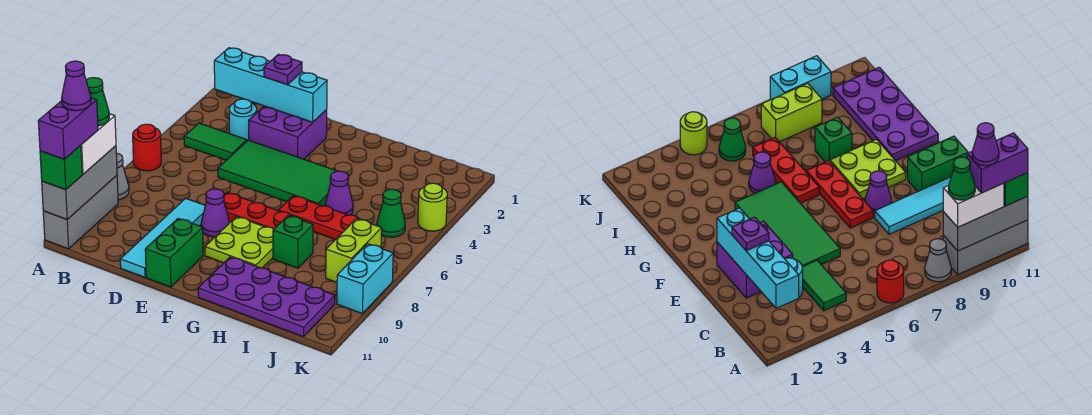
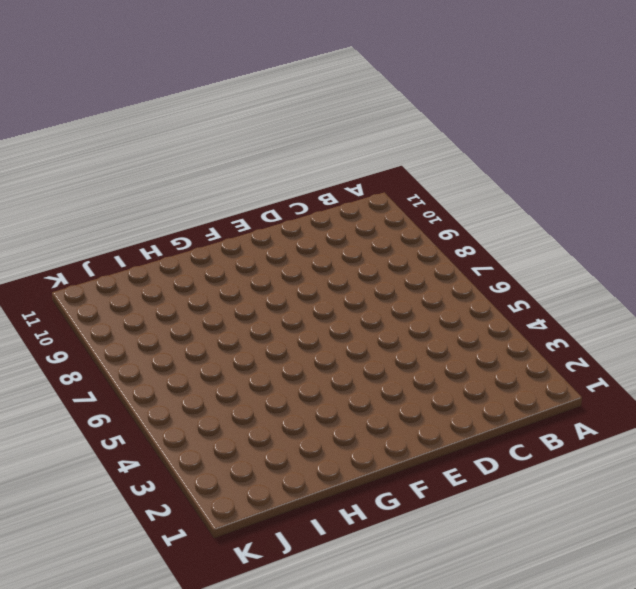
none -> red 1x1 round brick [133,124,161,171]
none -> grey 1x1 cone [116,153,129,200]
none -> grey 1x3 brick [43,176,118,249]

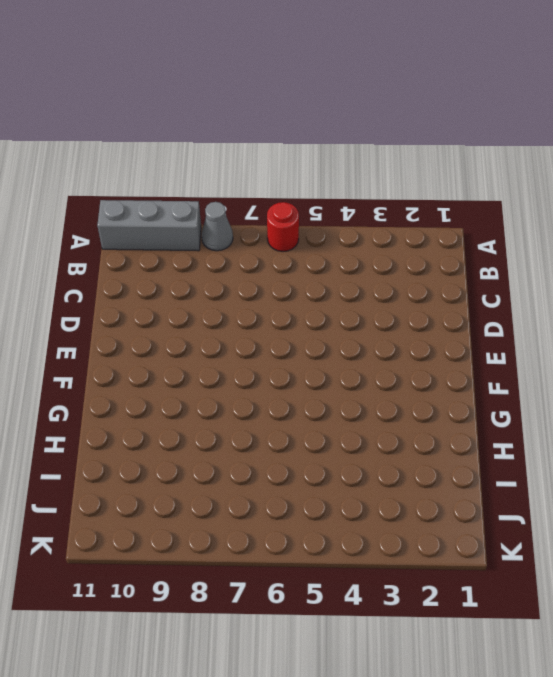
none -> green 1x2 tile [184,123,247,160]
none -> cyan 1x1 round brick [229,99,257,141]
none -> purple 2x2 brick [249,106,327,159]

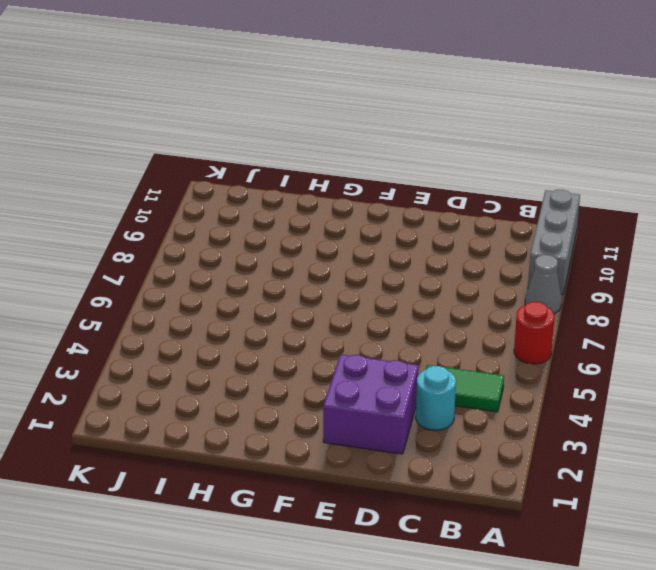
none -> green 2x4 tile [218,140,337,206]
none -> cyan 1x4 tile [120,198,205,277]
none -> red 1x3 plate [224,193,302,229]

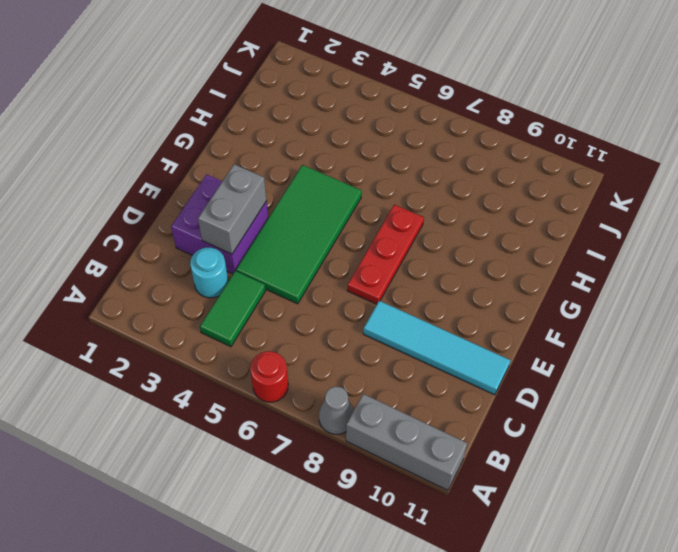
grey 1x2 brick [198,164,267,254] -> none
none -> purple 1x1 cone [201,189,230,237]
none -> green 1x2 brick [145,218,203,287]
none -> lime 2x2 plate [205,217,274,268]

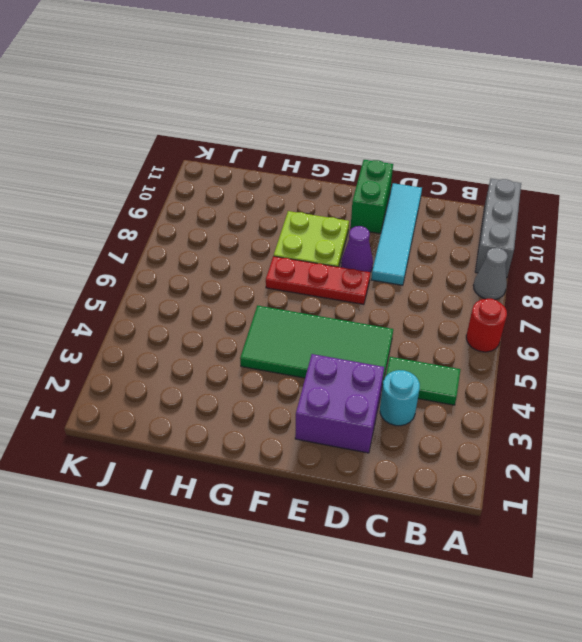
none -> red 1x3 plate [278,196,361,240]
none -> purple 2x4 plate [198,257,335,337]
none -> purple 1x1 cone [325,171,353,215]

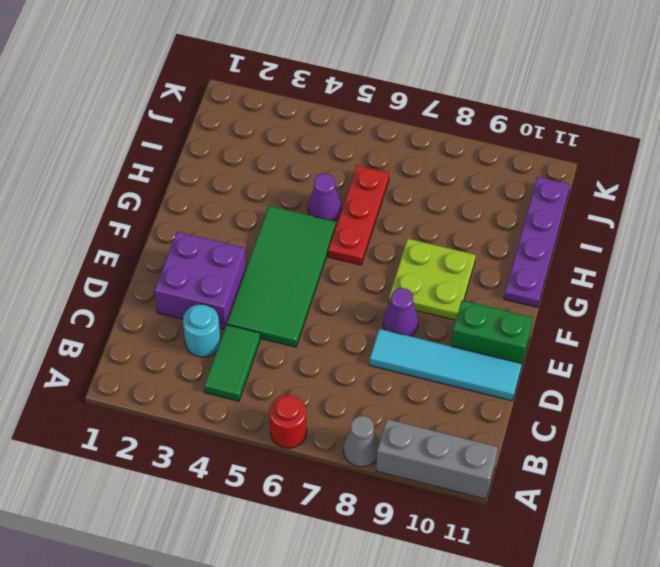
purple 1x4 plate [504,177,570,307] -> purple 2x4 plate [198,257,335,337]
none -> red 1x3 plate [224,193,302,229]
none -> green 1x1 brick [273,216,313,268]
none -> green 1x1 cone [377,189,405,237]

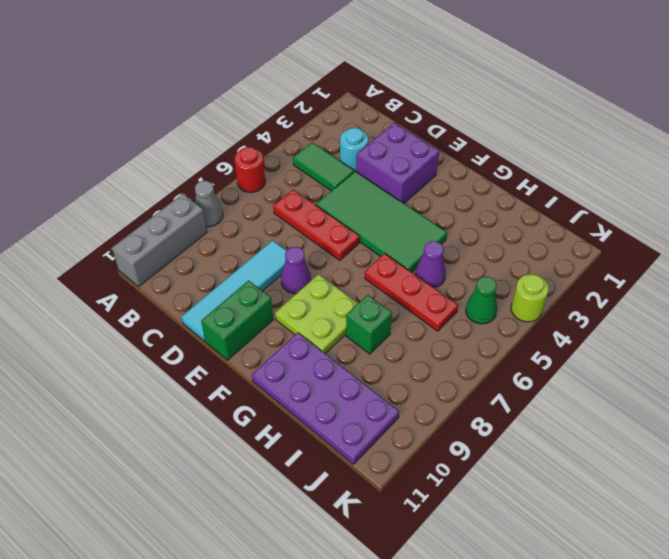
red 1x3 plate [273,190,360,260] -> red 1x3 plate moved to [224,193,302,229]
none -> lime 1x2 brick [326,219,382,283]
none -> cyan 1x2 brick [337,244,393,314]
none -> grey 1x3 brick [42,146,117,219]

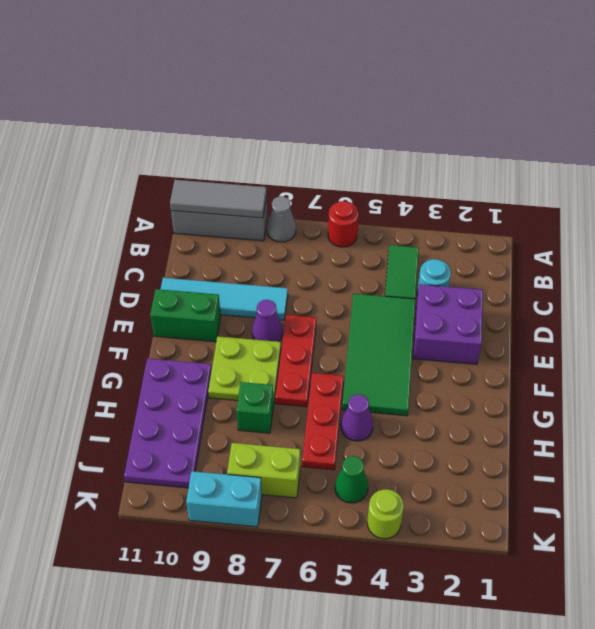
grey 1x3 tile [170,180,267,218] -> grey 1x3 brick [42,146,117,219]
none -> cyan 1x4 brick [214,48,327,122]
none -> white 1x2 brick [81,114,116,174]
none -> green 1x1 brick [40,145,82,190]

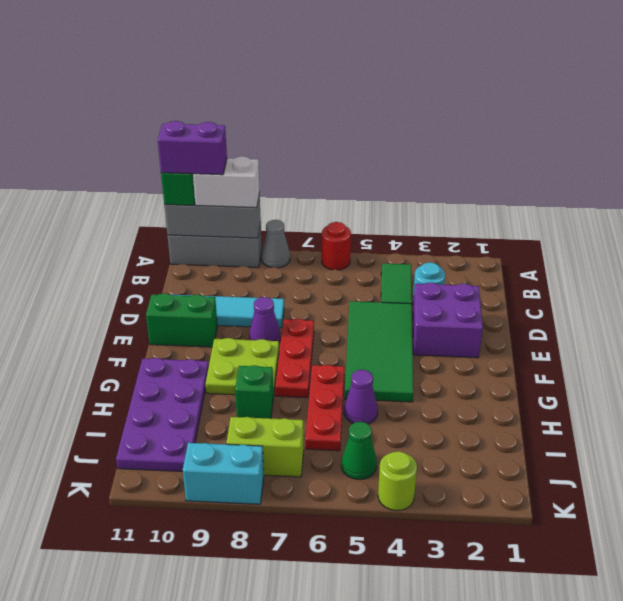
none -> cyan 1x4 brick [214,48,327,122]
none -> purple 1x1 plate [264,54,302,85]
none -> green 1x1 cone [86,78,109,126]

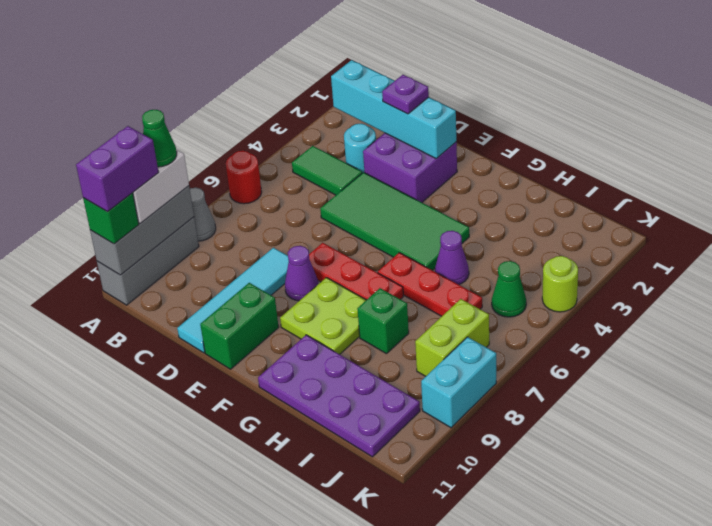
none -> purple 1x1 cone [62,61,91,111]

